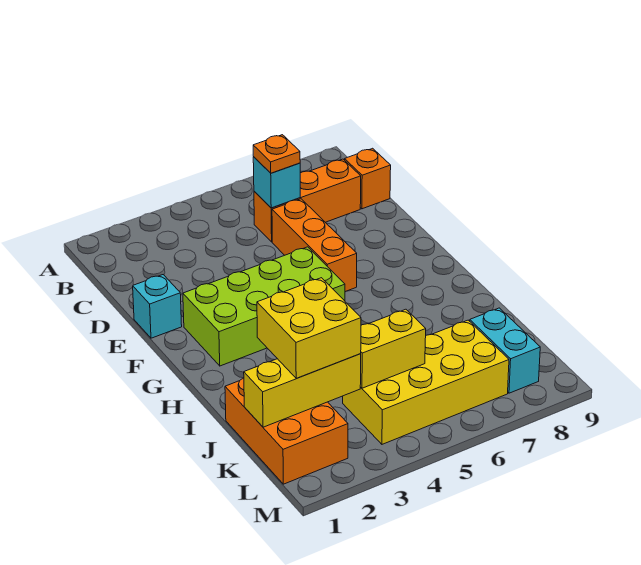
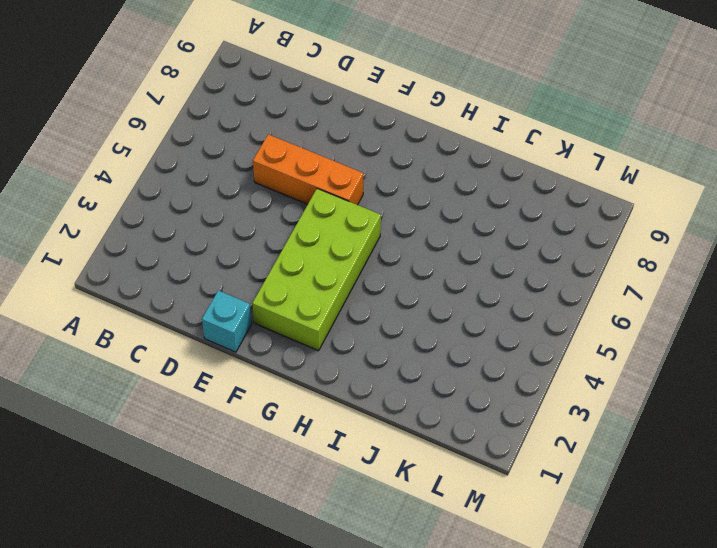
none -> orange 1x3 brick [254,159,361,242]
none -> orange 1x1 brick [345,148,391,209]
none -> orange 2x3 brick [225,378,348,484]

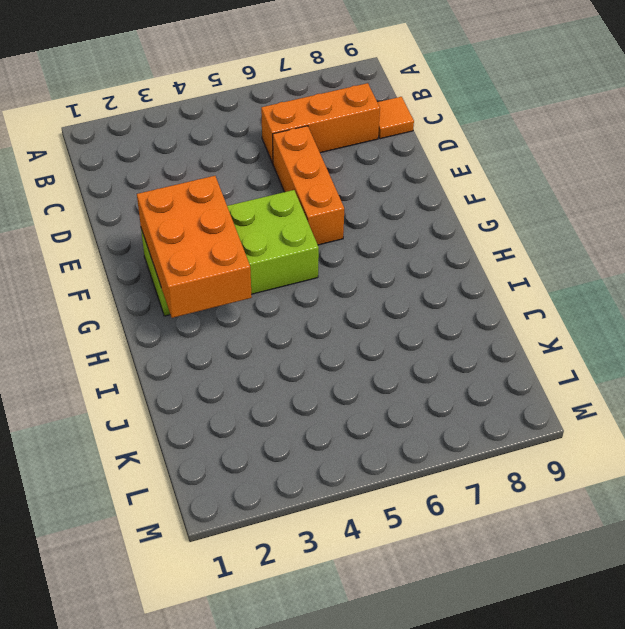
orange 1x1 tile [377,97,414,139] -> orange 1x1 brick [345,148,391,209]
orange 2x3 brick [137,176,252,318] -> orange 2x3 brick moved to [225,378,348,484]
none -> cyan 1x1 brick [133,275,182,338]
none -> yellow 2x4 brick [343,320,509,444]
none -> cyan 1x2 brick [470,308,540,393]

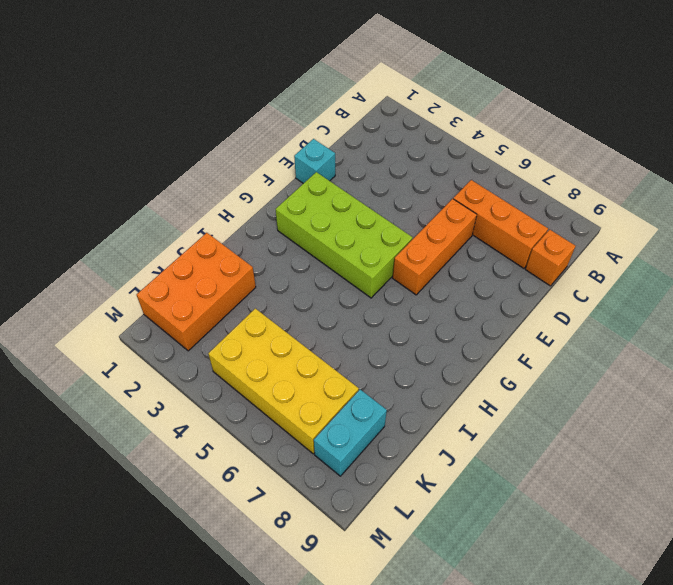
none -> cyan 1x1 brick [253,157,300,208]
none -> yellow 1x3 brick [244,354,361,427]
none -> yellow 1x2 brick [360,309,426,388]

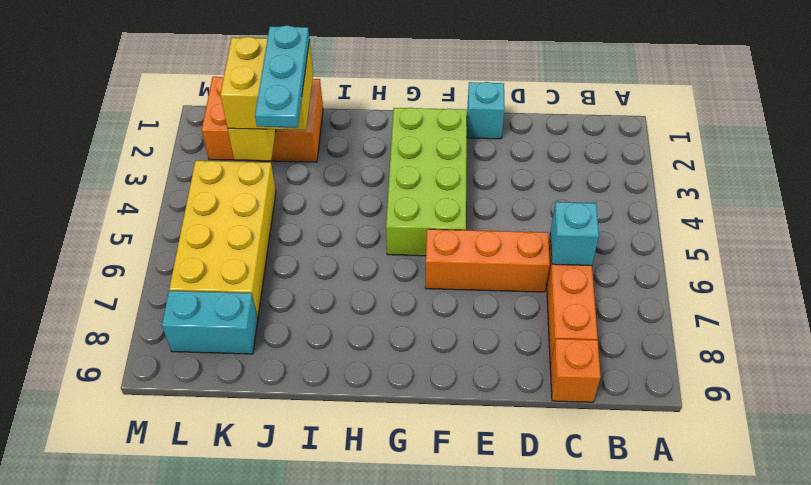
cyan 1x3 plate [255,25,309,128] -> none
none -> yellow 1x2 brick [360,309,426,388]
none -> orange 1x1 plate [253,135,300,173]

